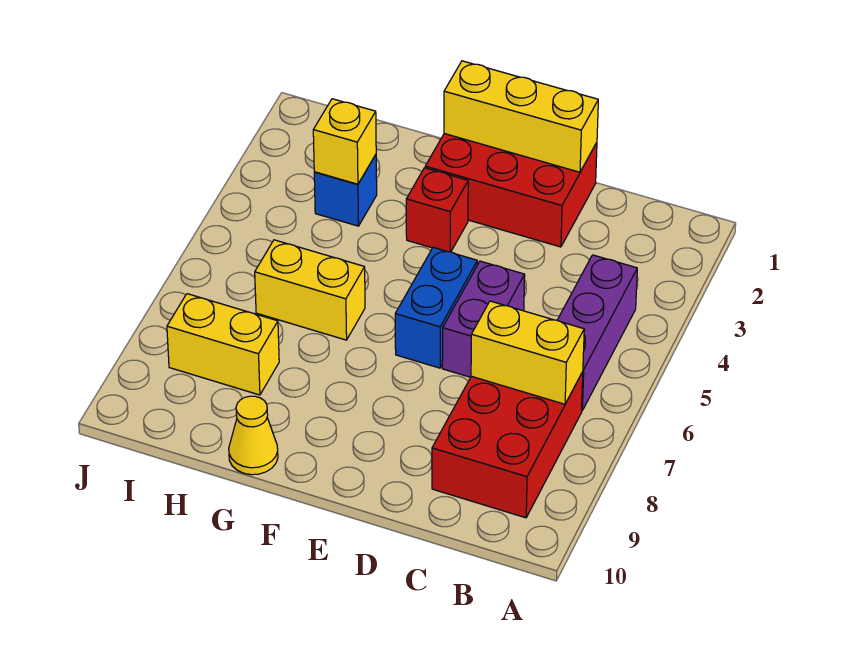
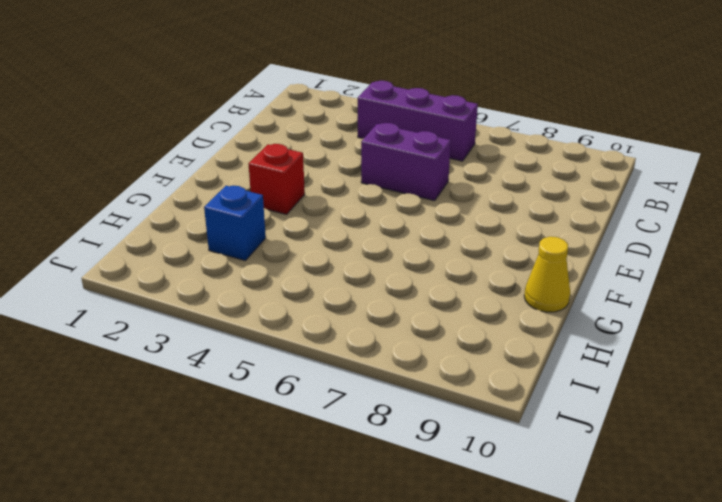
none -> red 2x3 brick [432,372,583,518]
none -> red 2x3 brick [425,134,597,247]
none -> blue 1x2 brick [395,247,477,368]

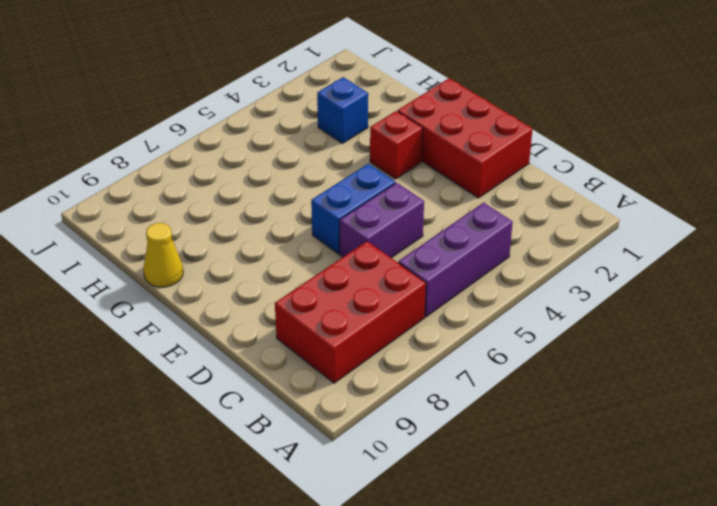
none -> yellow 1x2 brick [255,240,365,340]
none -> yellow 1x2 brick [167,294,279,395]
none -> yellow 1x2 brick [471,301,584,404]

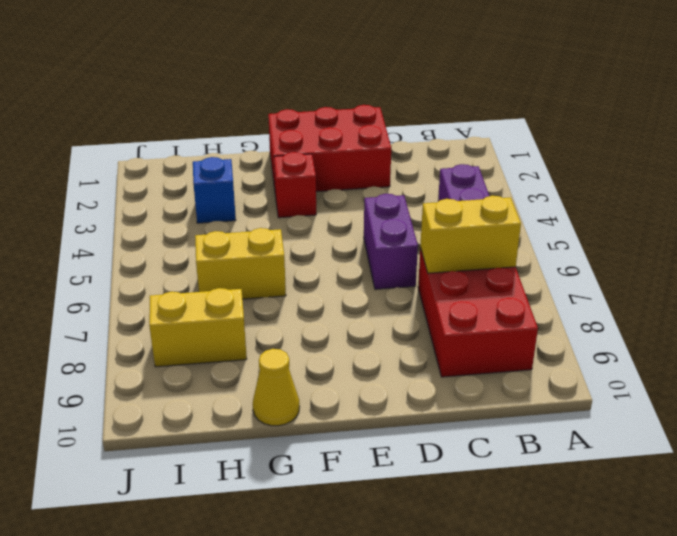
none -> blue 1x2 brick [395,247,477,368]
none -> yellow 1x3 brick [444,61,598,172]
none -> yellow 1x1 brick [313,99,376,184]

